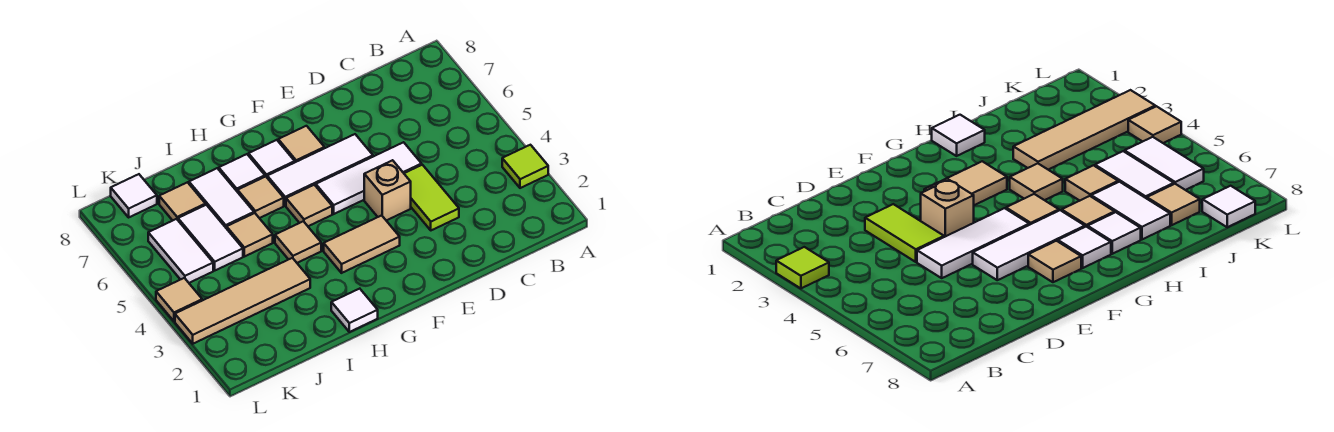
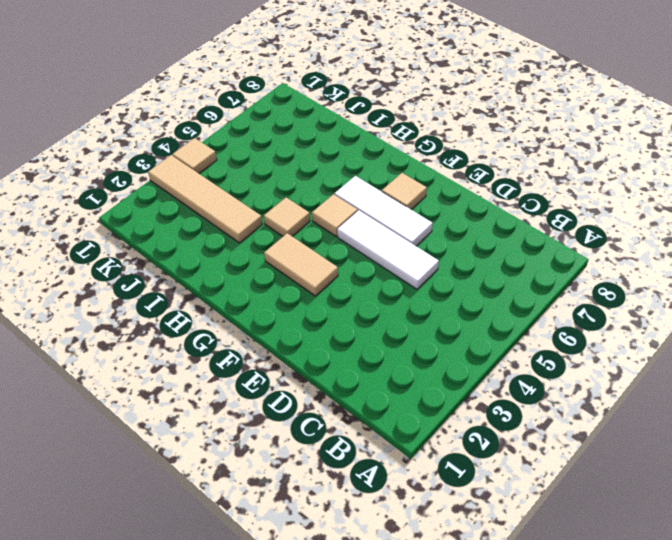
none -> lime 1x1 tile [502,145,548,188]
none -> lime 1x2 tile [404,165,459,230]
none -> tan 1x1 brick [364,160,411,221]

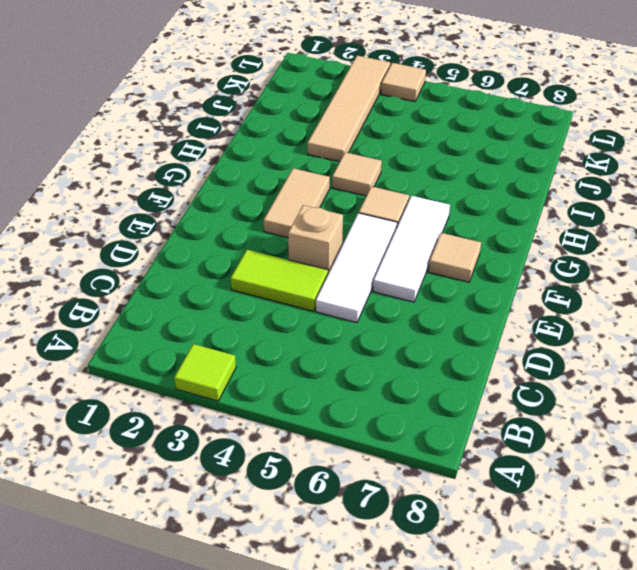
none -> white 1x1 tile [249,140,295,177]
none -> white 1x1 tile [331,289,378,332]
none -> tan 1x1 tile [238,177,284,218]

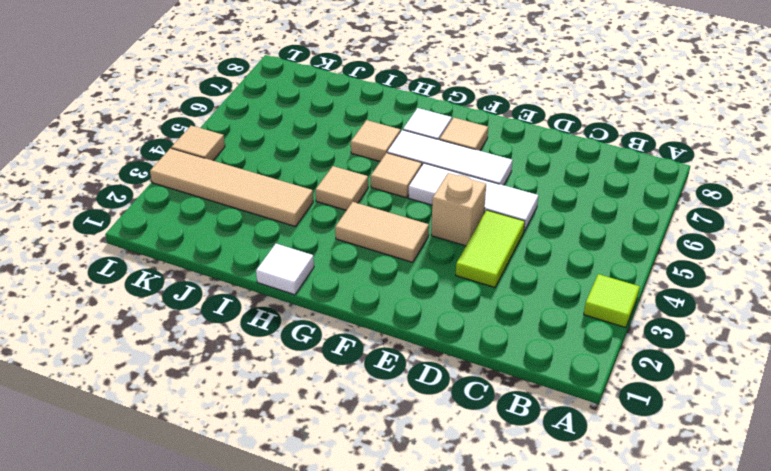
none -> white 1x1 tile [219,154,265,192]
none -> tan 1x1 tile [227,213,273,257]
none -> white 1x2 tile [189,168,254,229]

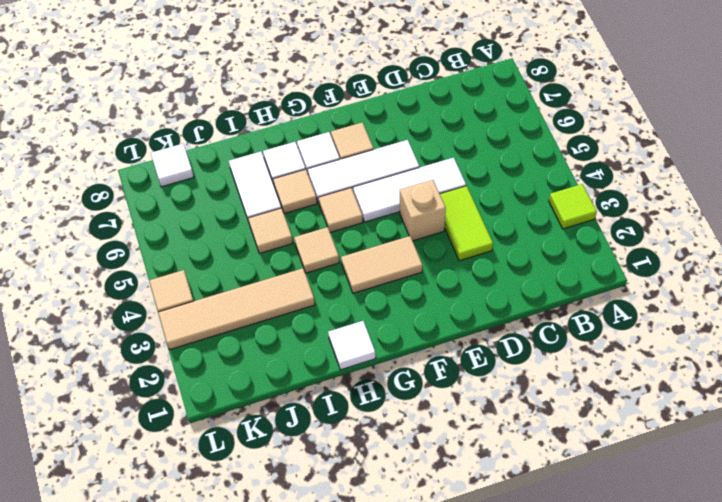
none -> white 1x2 tile [178,205,243,270]
none -> tan 1x1 tile [159,182,205,220]
none -> white 1x2 tile [148,219,213,283]

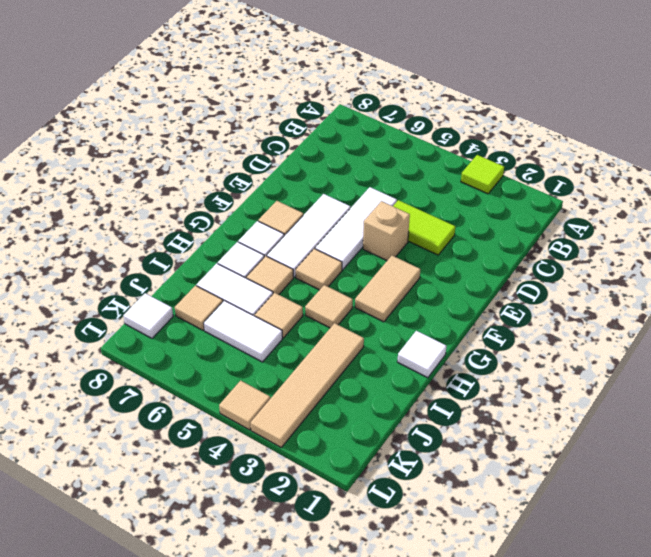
none -> white 1x2 tile [148,219,213,283]

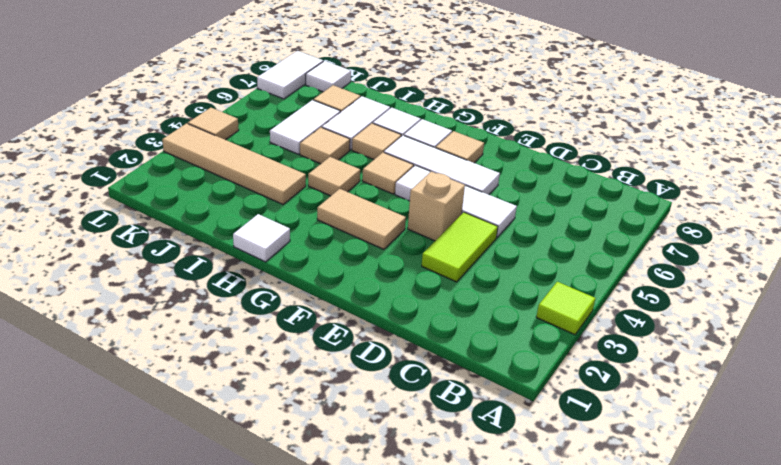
white 1x2 tile [257,51,323,99] -> white 1x2 tile moved to [148,219,213,283]

